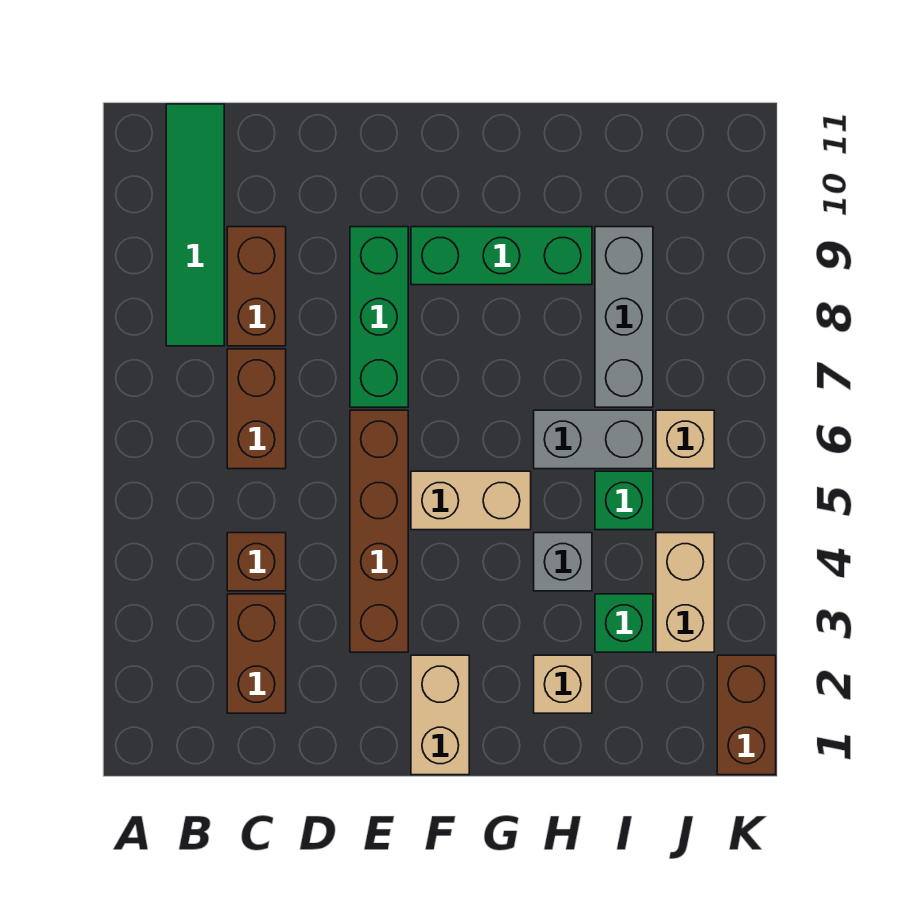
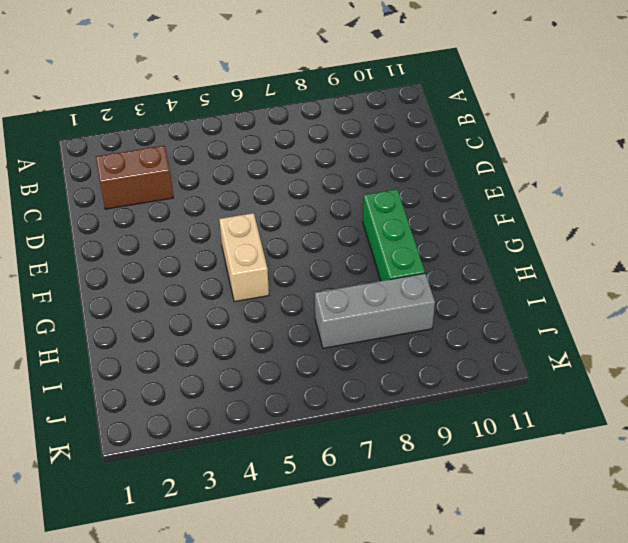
none -> green 1x4 tile [166,104,224,346]
none -> brown 1x1 brick [227,533,286,591]
none -> brown 1x2 brick [227,349,286,469]

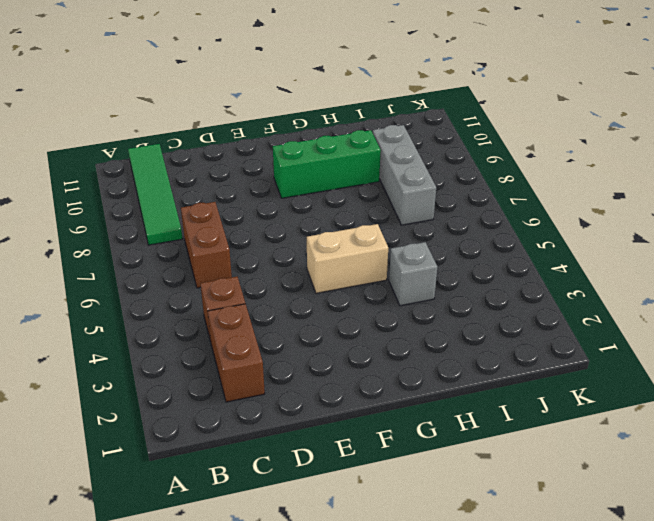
none -> brown 1x2 brick [227,227,286,346]
none -> brown 1x4 brick [350,410,408,652]
none -> green 1x3 brick [350,227,408,407]

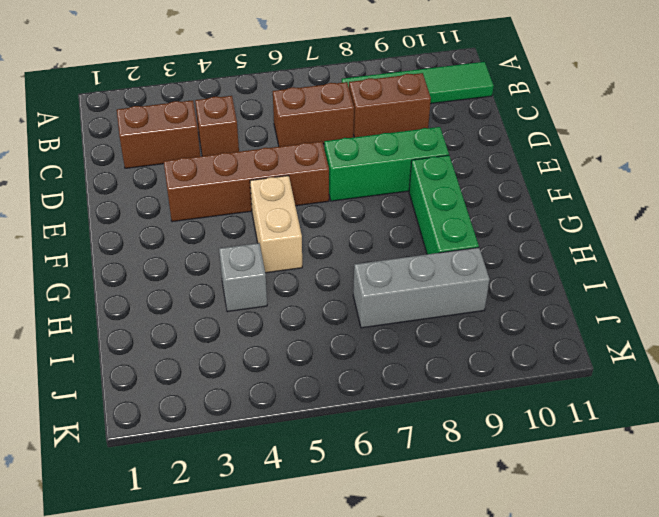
none -> tan 1x2 brick [411,655,469,775]
none -> tan 1x1 brick [534,655,592,713]
none -> grey 1x2 brick [534,410,653,469]

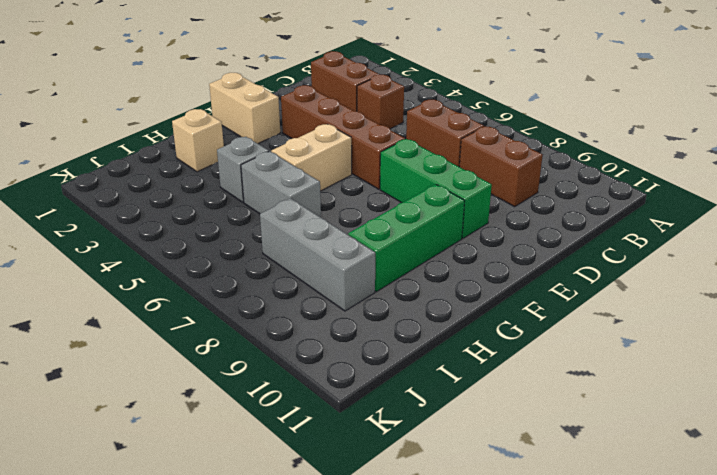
grey 1x2 brick [241,151,321,217] -> grey 1x2 brick turned to [534,410,653,469]
none -> green 1x4 tile [166,104,224,346]
none -> green 1x1 brick [595,594,653,652]
none -> green 1x1 brick [595,471,653,530]

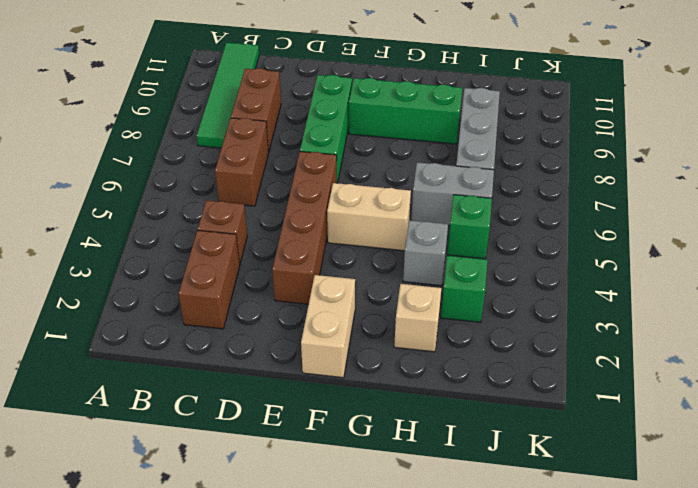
none -> tan 1x2 brick [656,533,714,652]
none -> tan 1x1 brick [656,410,714,469]
none -> brown 1x2 brick [717,655,776,775]

